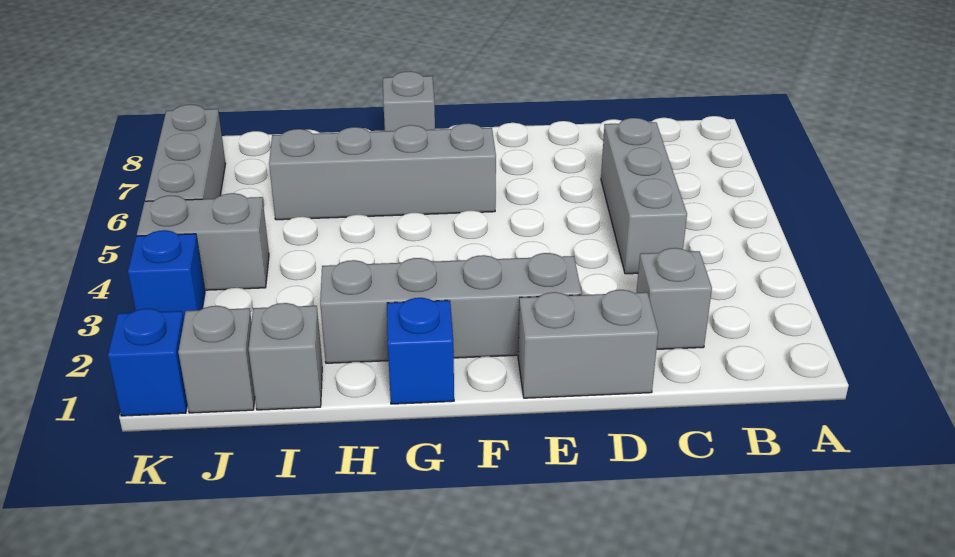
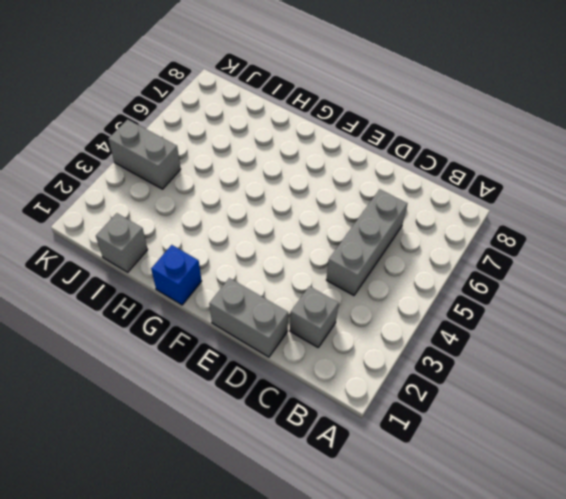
none -> grey 1x4 brick [320,253,582,363]
none -> grey 1x4 brick [269,123,496,220]
none -> grey 1x1 brick [383,71,435,131]

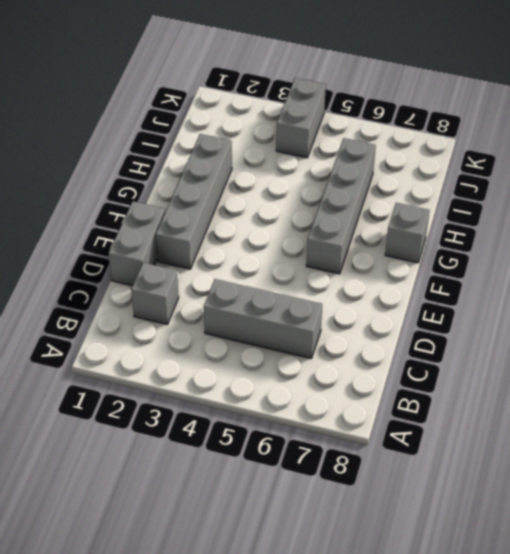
none -> blue 1x1 brick [387,298,454,404]
none -> grey 1x1 brick [249,303,322,410]
none -> grey 1x1 brick [178,306,255,413]

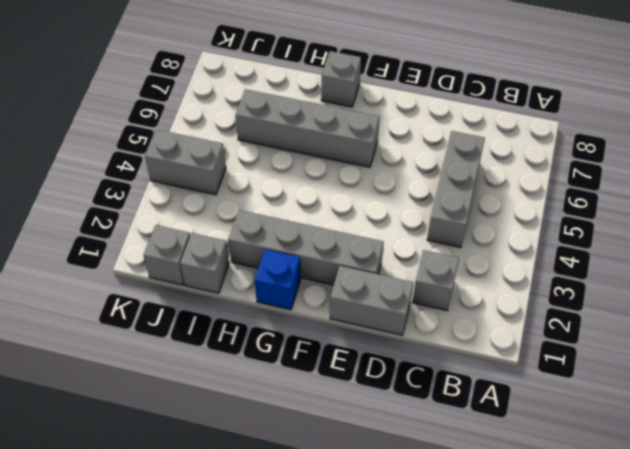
none -> blue 1x1 brick [108,309,187,416]
none -> blue 1x1 brick [128,230,205,318]
none -> grey 1x3 brick [145,105,226,201]

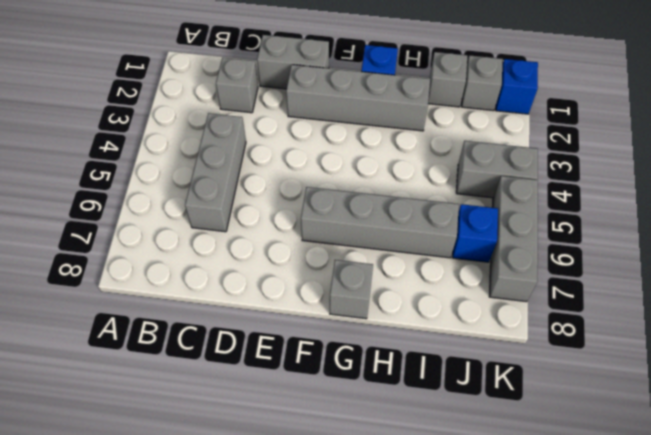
blue 1x1 brick [452,204,498,262] -> blue 1x1 brick moved to [128,230,205,318]

